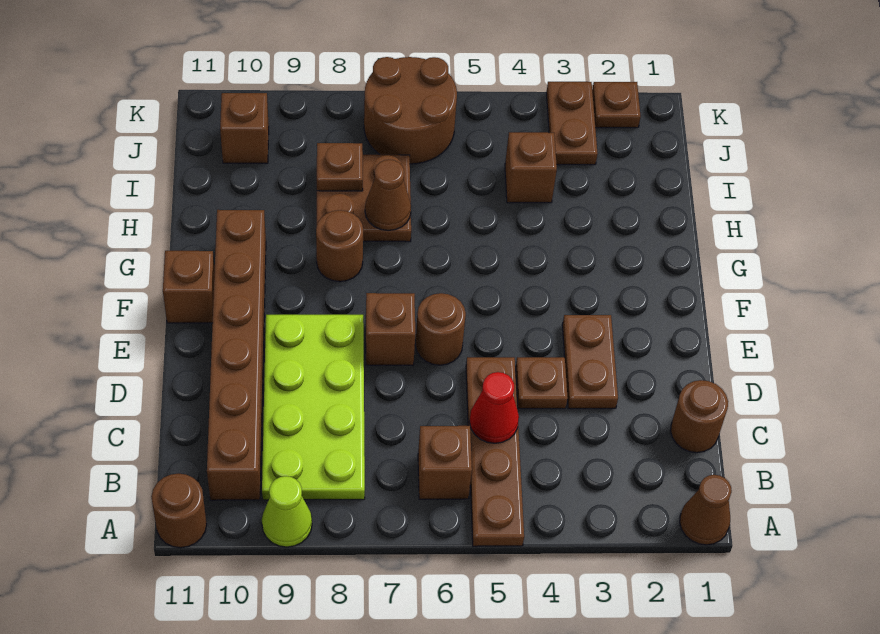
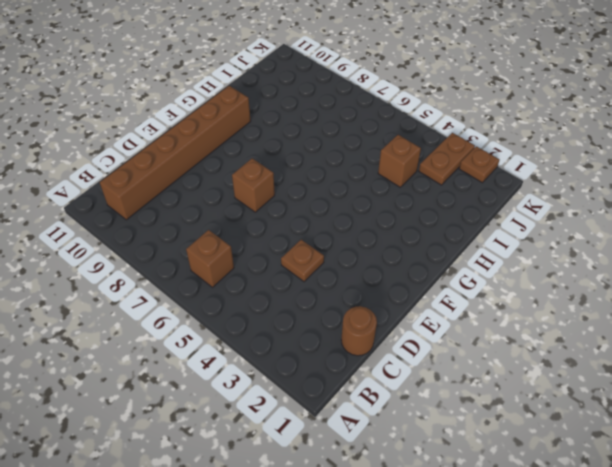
none -> brown 1x1 cone [680,475,732,545]
none -> brown 1x4 plate [466,357,524,546]
none -> lime 1x1 cone [262,476,312,547]

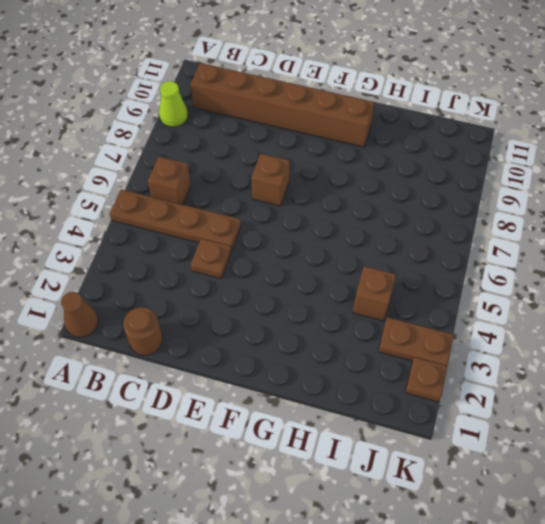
none -> brown 1x1 round brick [151,473,207,548]
none -> lime 2x4 plate [262,315,365,500]
none -> brown 1x2 plate [562,315,618,409]

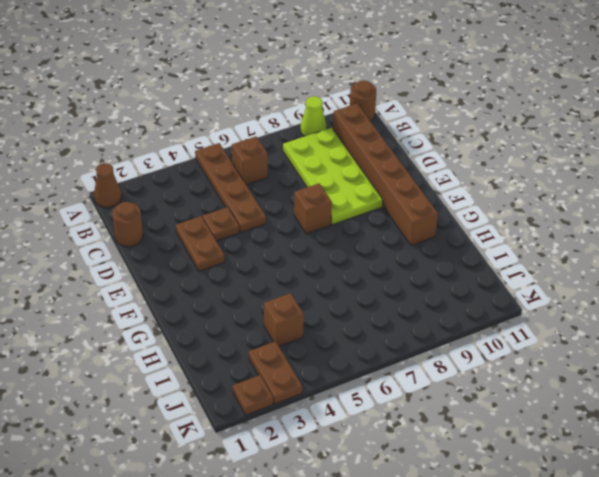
none -> brown 1x1 round brick [415,293,466,365]
none -> brown 1x1 brick [163,251,215,323]
none -> brown 1x1 round brick [316,210,363,282]

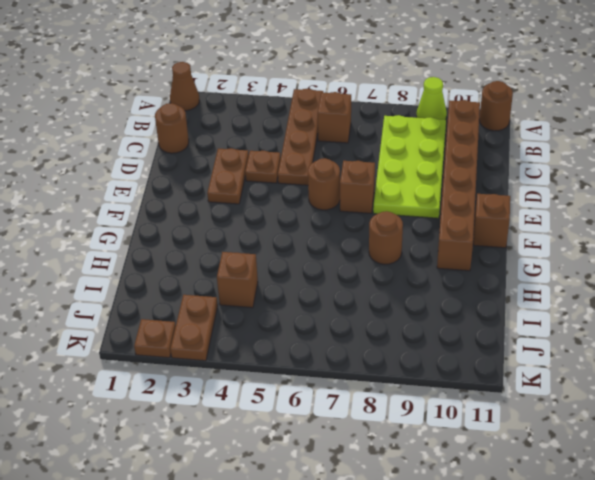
none -> brown 2x2 plate [317,155,411,242]
none -> brown 2x2 round brick [364,57,457,164]
none -> brown 1x1 brick [220,93,269,163]

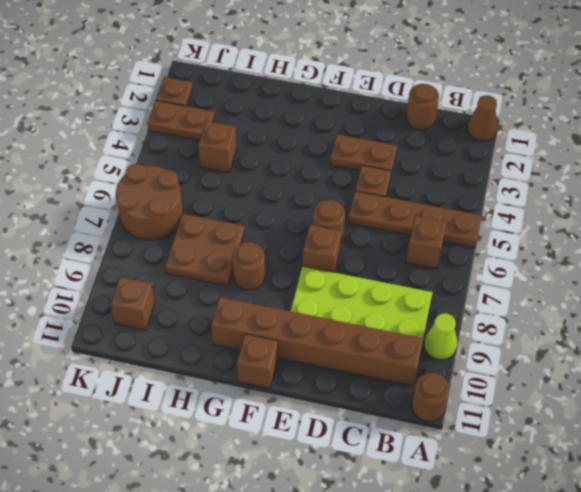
none -> red 1x1 cone [469,372,519,443]
none -> brown 1x1 cone [365,160,411,230]
none -> brown 1x1 plate [317,143,363,191]

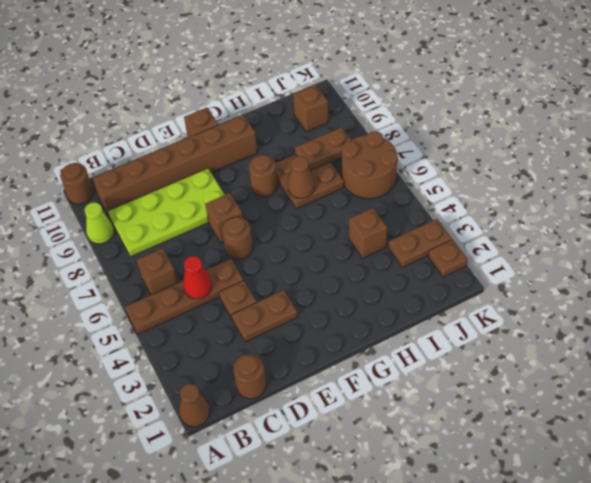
brown 1x2 plate [295,127,351,171] -> brown 1x1 plate [317,143,363,191]

